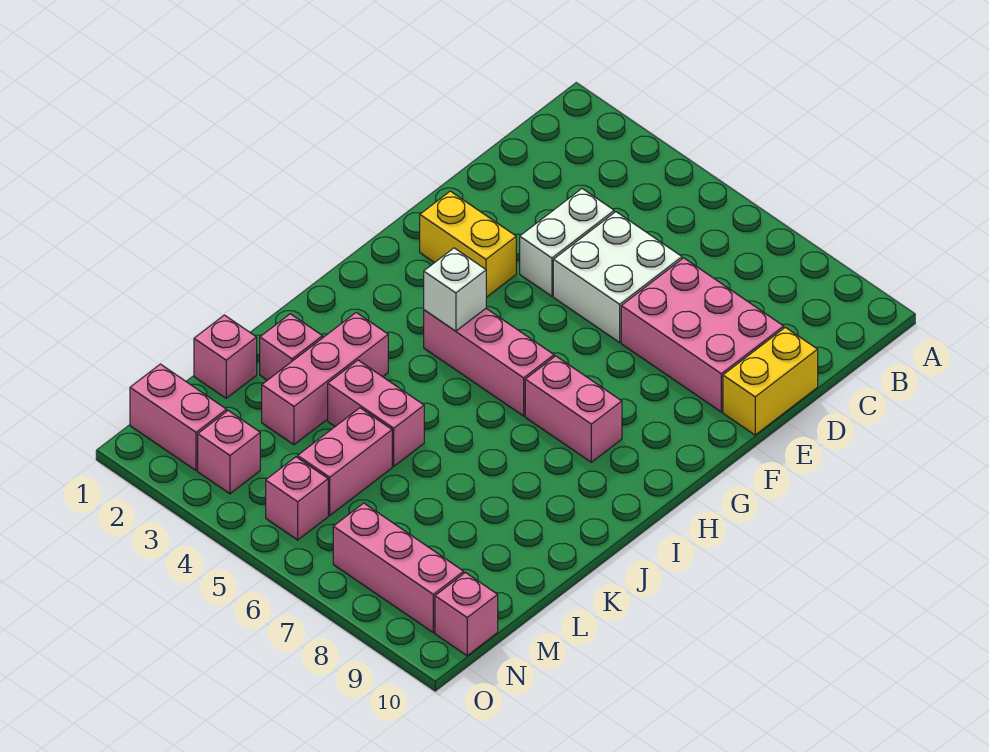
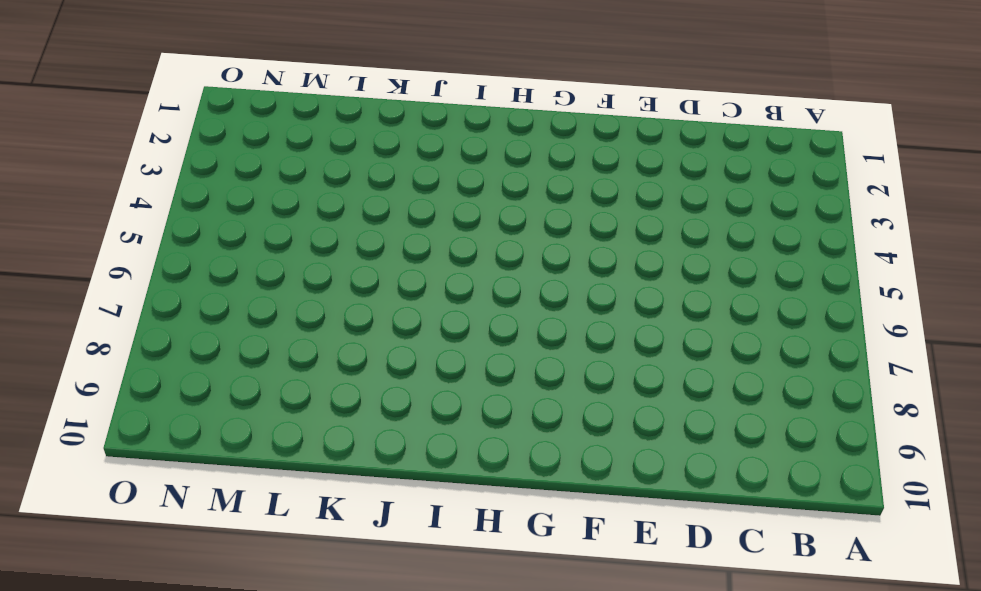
none -> white 1x2 brick [520,189,614,296]
none -> white 2x2 brick [553,212,682,342]
none -> pink 2x3 brick [621,258,784,412]

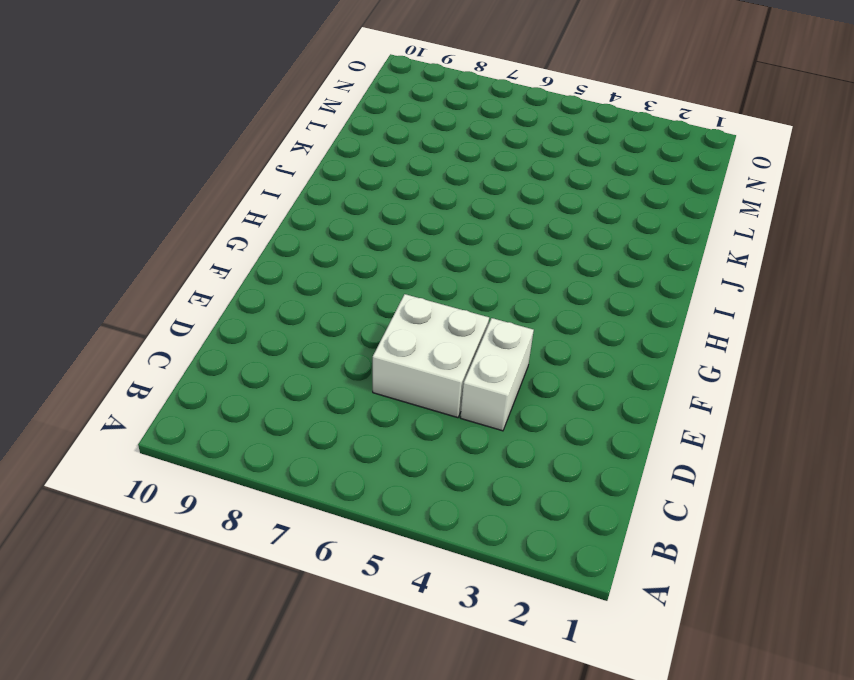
none -> pink 2x3 brick [621,258,784,412]
none -> yellow 1x2 brick [723,327,818,435]
none -> yellow 1x2 brick [420,191,516,297]

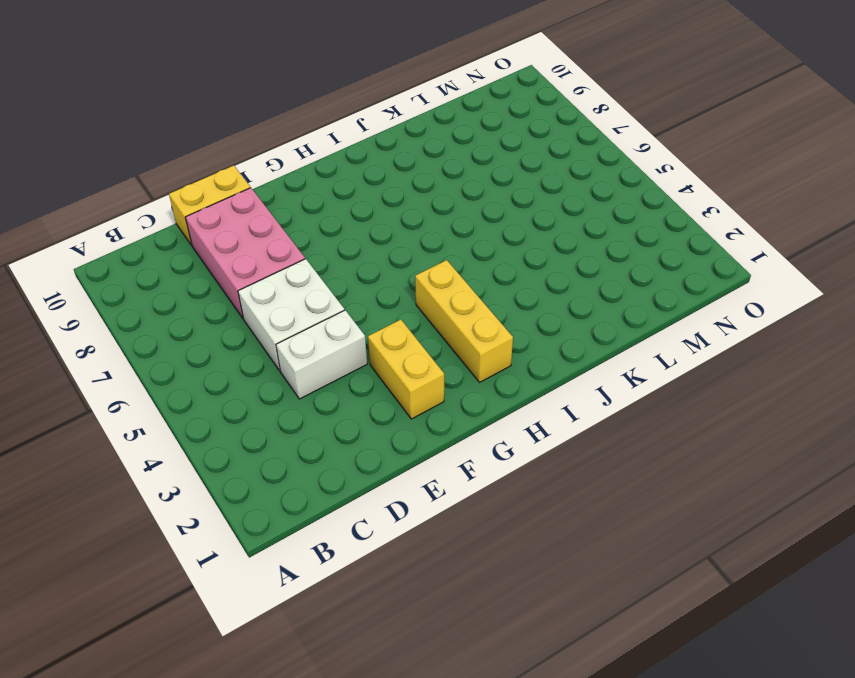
yellow 1x3 brick [415,260,513,382] -> pink 1x3 brick [424,309,554,416]
none -> pink 1x2 brick [525,356,622,462]
none -> pink 1x3 brick [262,313,388,445]
none -> pink 1x1 brick [260,314,323,380]

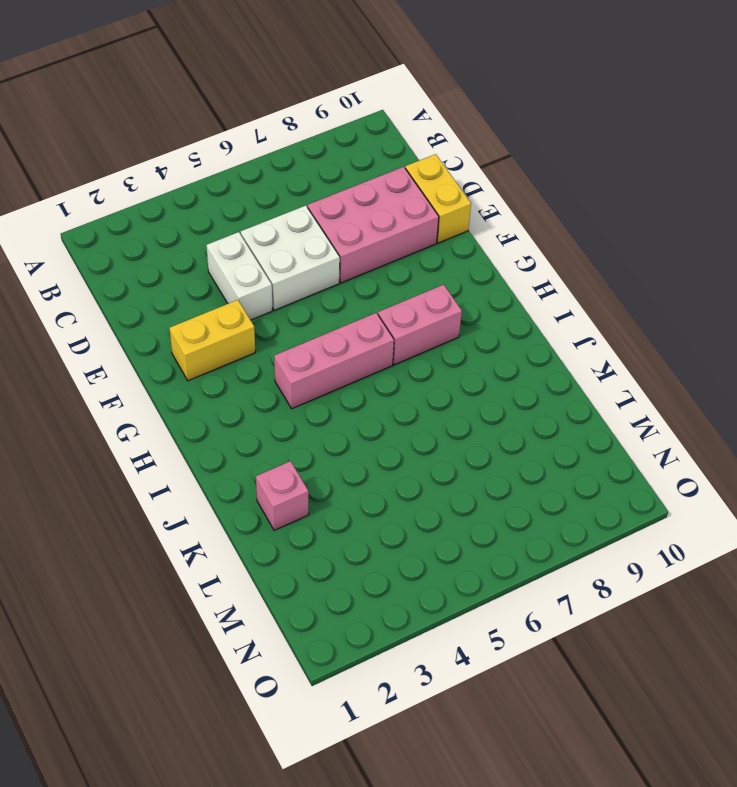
none -> pink 1x3 brick [262,313,388,445]
none -> pink 1x2 brick [328,360,424,466]
none -> pink 1x1 brick [194,315,257,398]

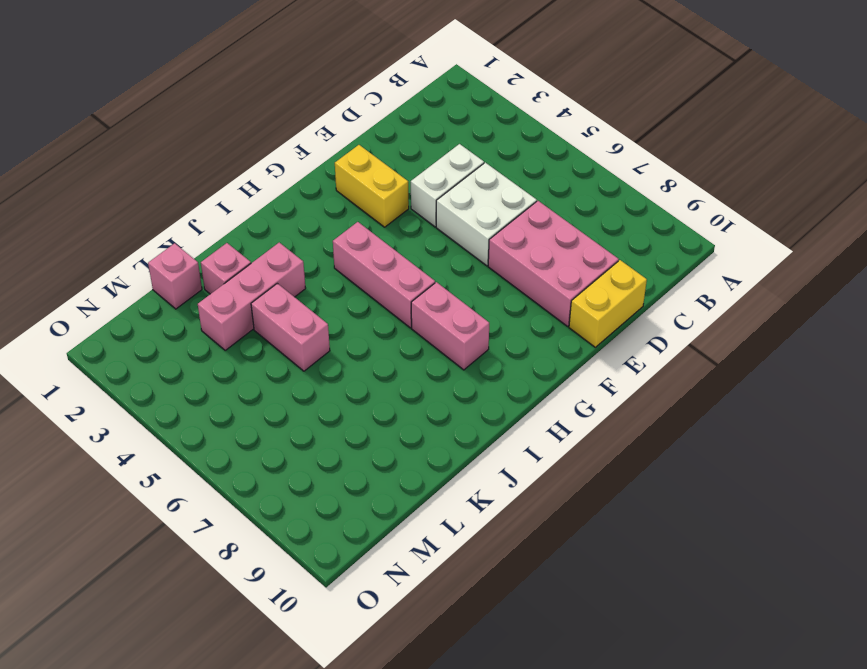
none -> pink 1x2 brick [298,408,392,515]
none -> pink 1x2 brick [130,364,227,471]
none -> pink 1x1 brick [198,411,260,494]

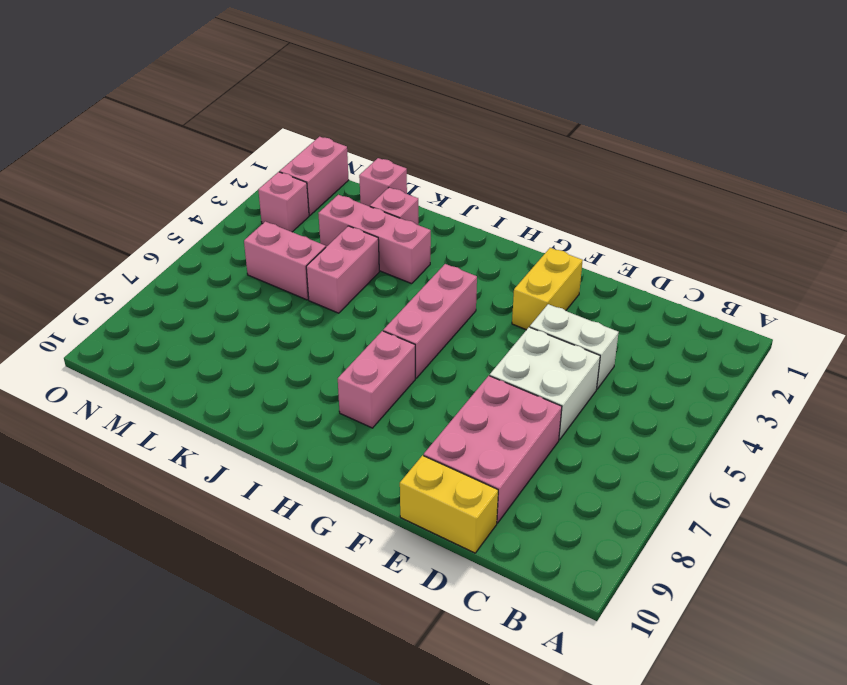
none -> pink 1x1 brick [266,457,328,540]
none -> pink 1x3 brick [333,503,464,632]
none -> pink 1x1 brick [435,573,498,656]

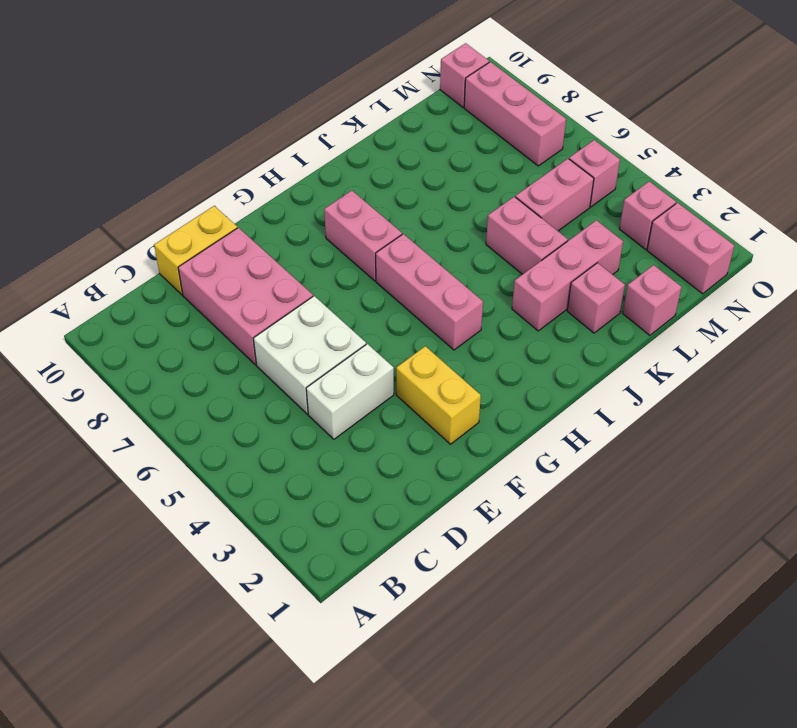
none -> white 1x1 brick [424,248,486,331]

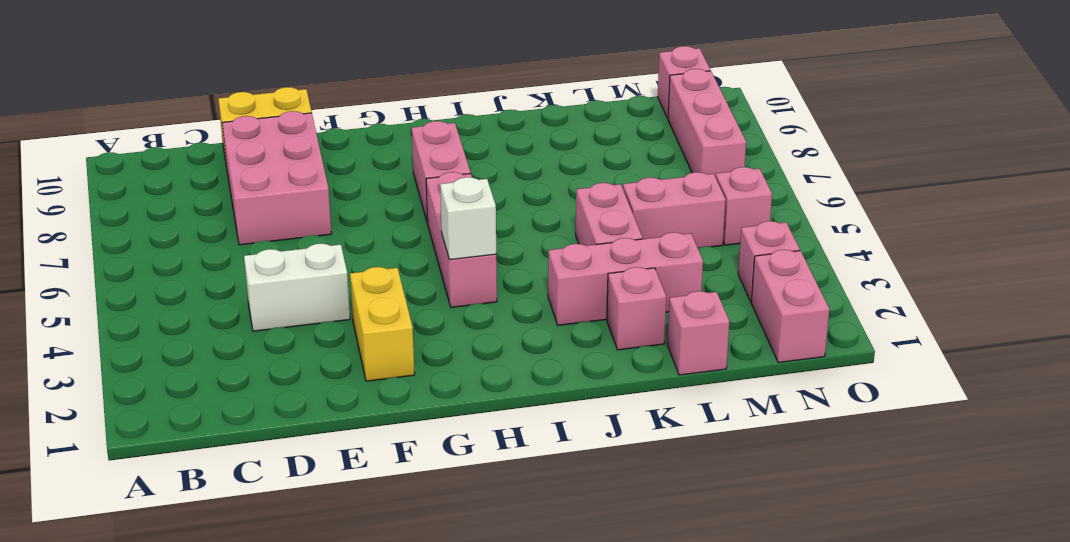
none -> white 2x2 brick [553,212,682,342]

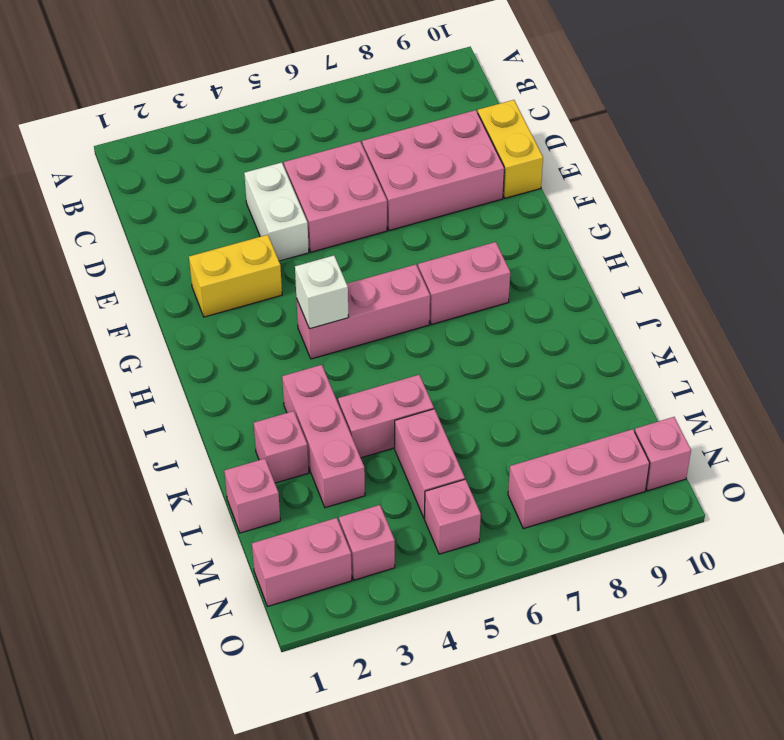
pink 2x2 brick [284,141,387,252] -> white 2x2 brick [553,212,682,342]

